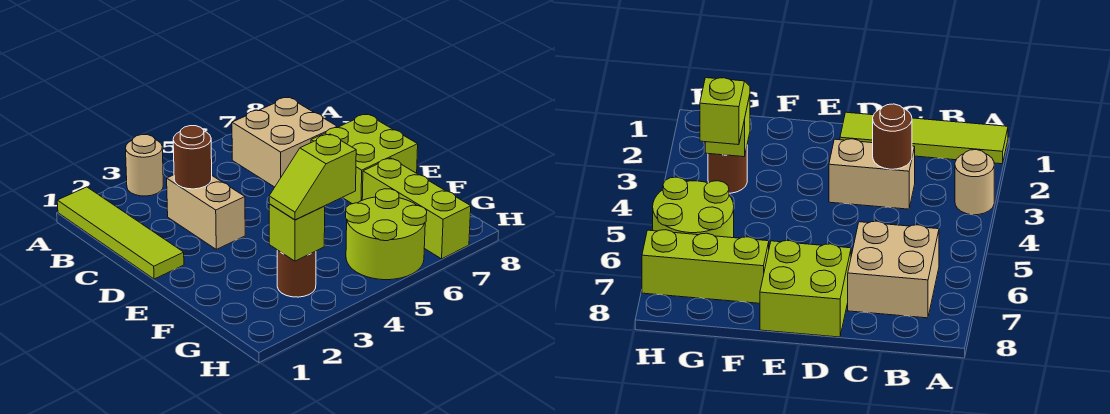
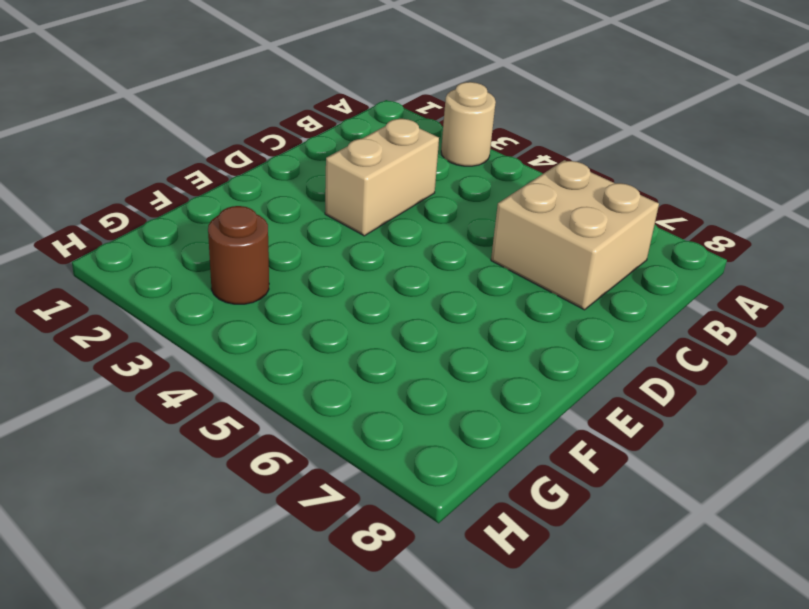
none -> lime 1x4 tile [57,187,184,279]
none -> lime 2x2 brick [311,114,418,204]

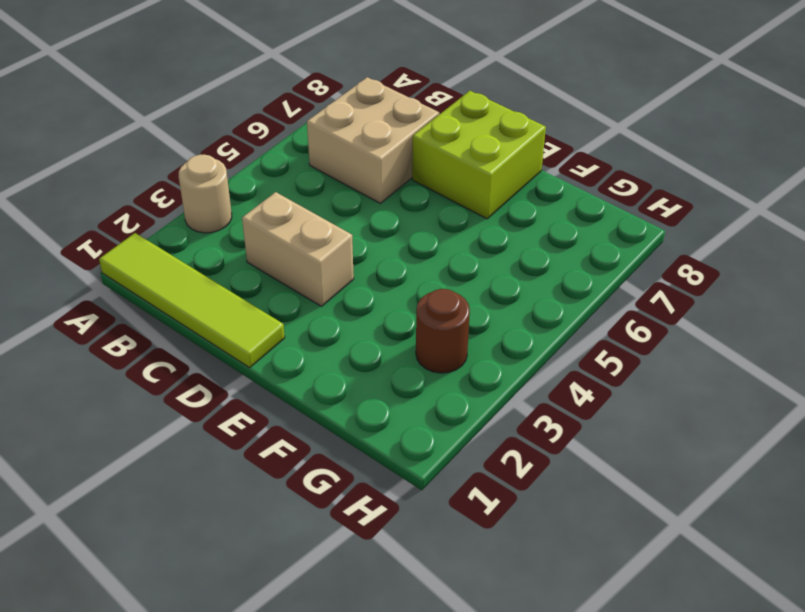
none -> lime 1x3 brick [362,158,471,259]
none -> lime 2x2 round brick [346,189,427,280]

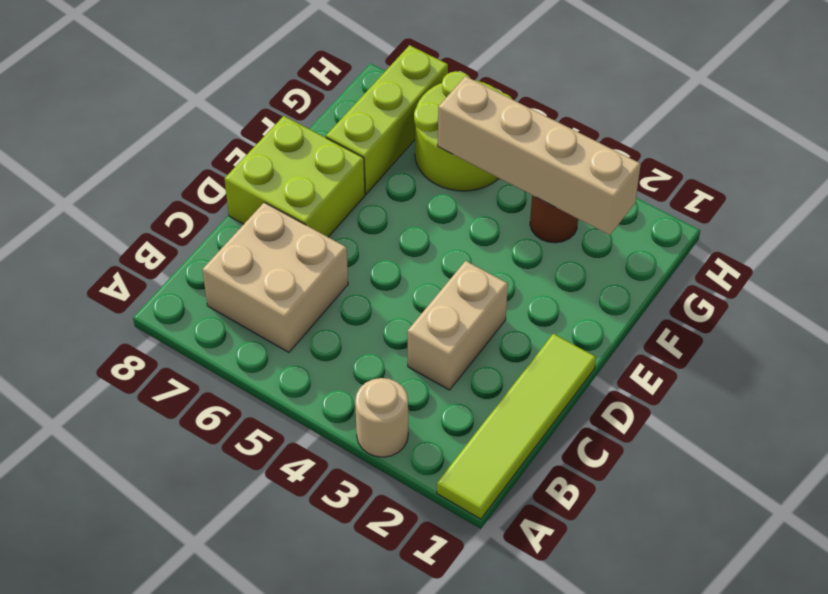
tan 1x4 brick [438,76,641,235] -> lime 1x1 brick [269,204,325,261]
none -> brown 1x1 round brick [173,126,212,189]
none -> lime 1x2 slope [269,134,356,220]

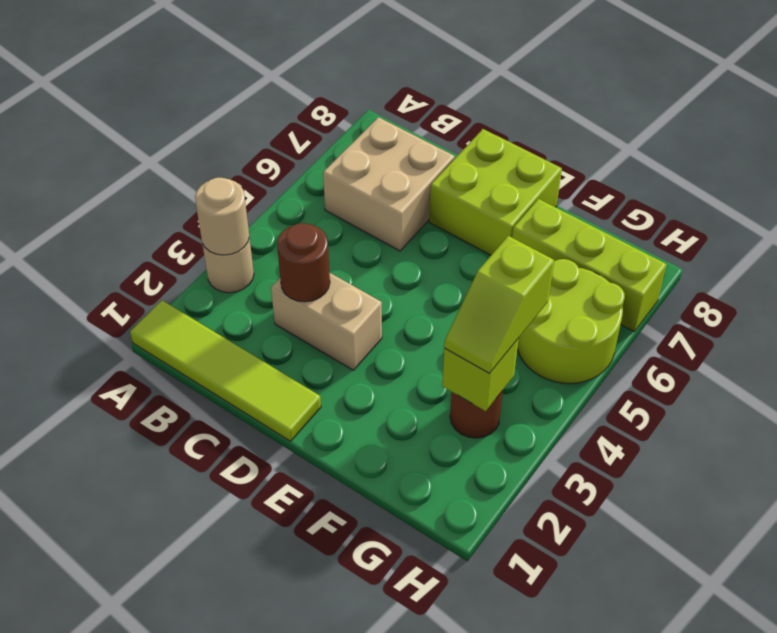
tan 1x1 round brick [195,178,249,255] -> none

